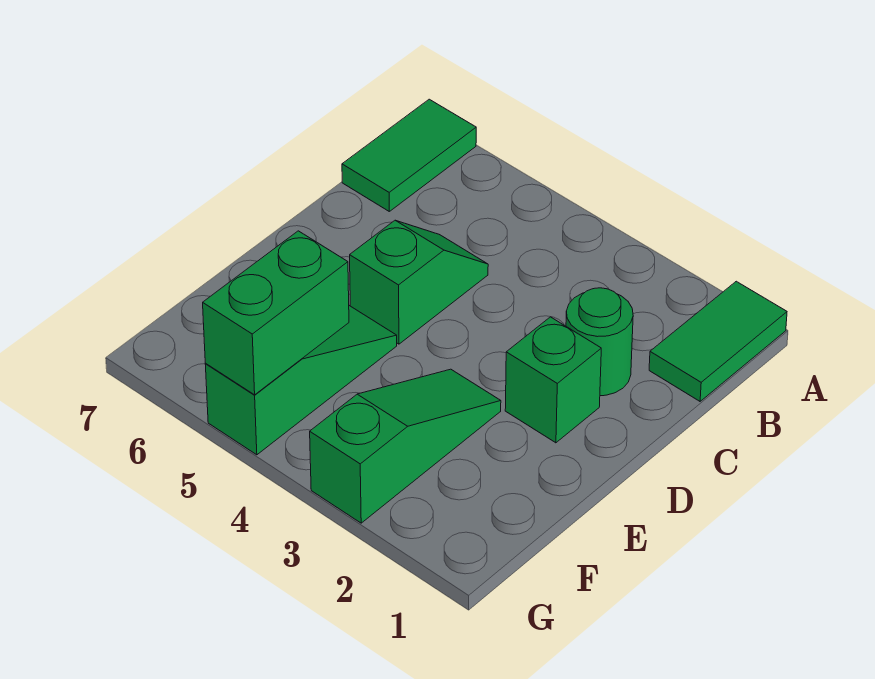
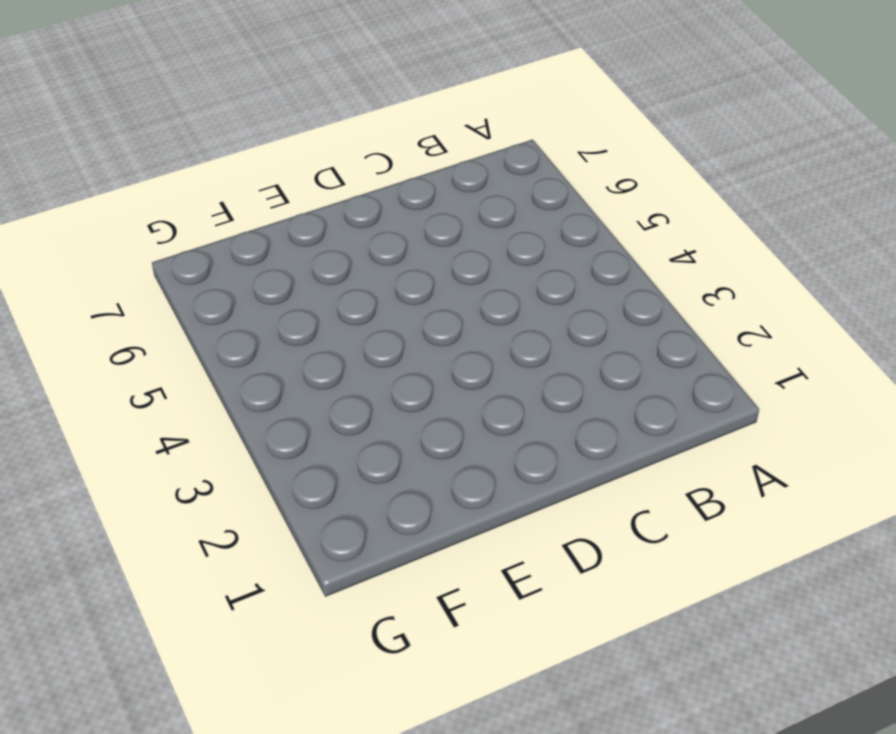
none -> green 1x2 tile [649,281,787,401]
none -> green 1x2 tile [342,99,476,211]

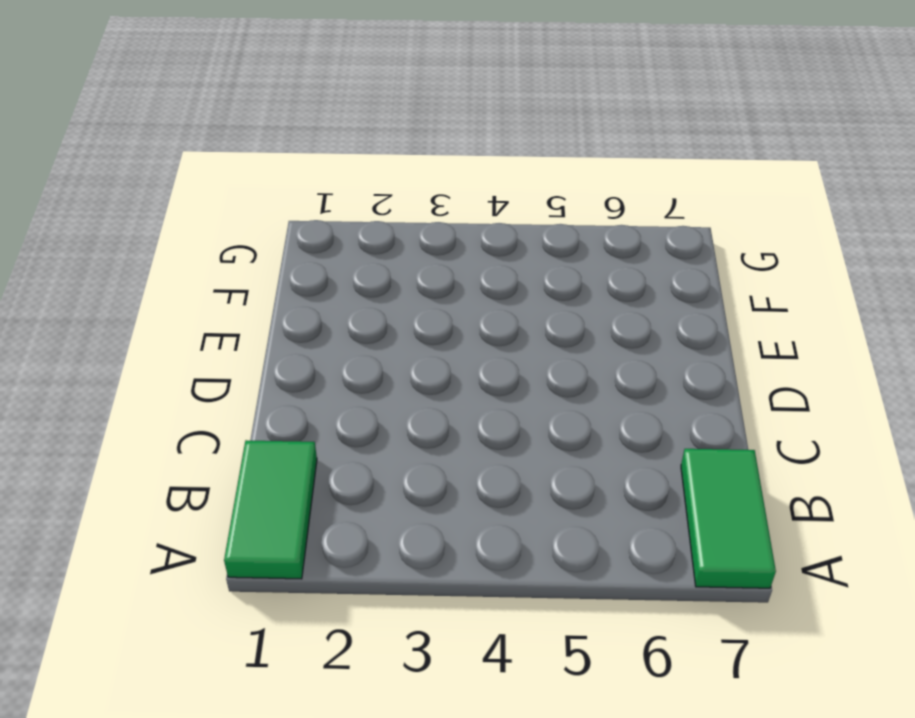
none -> green 1x1 round brick [566,288,633,396]
none -> green 1x2 slope [350,220,488,344]

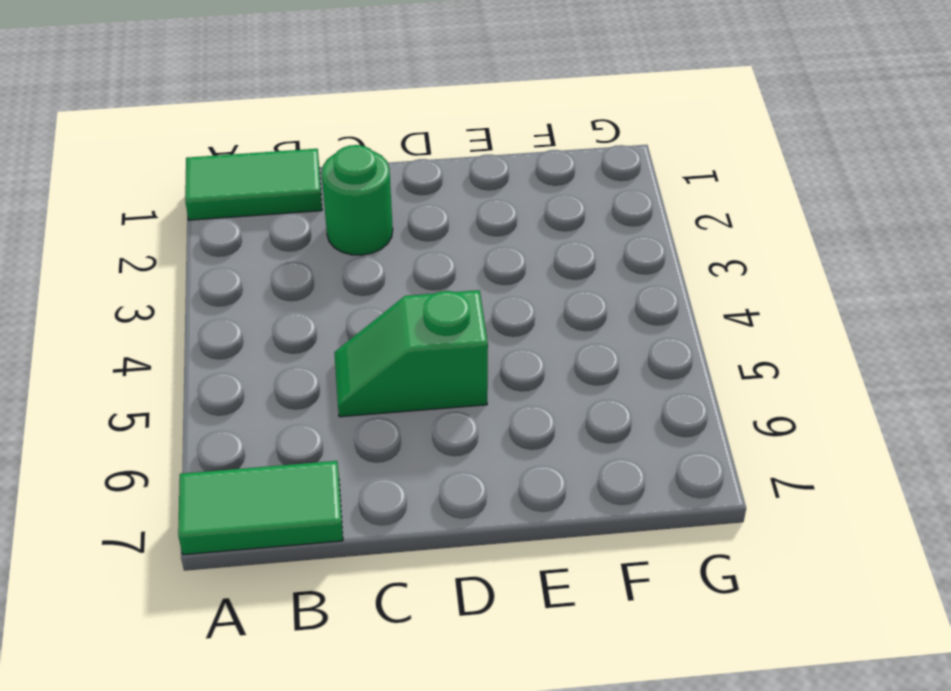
none -> green 1x1 brick [505,317,601,443]
none -> green 1x3 slope [310,369,501,523]

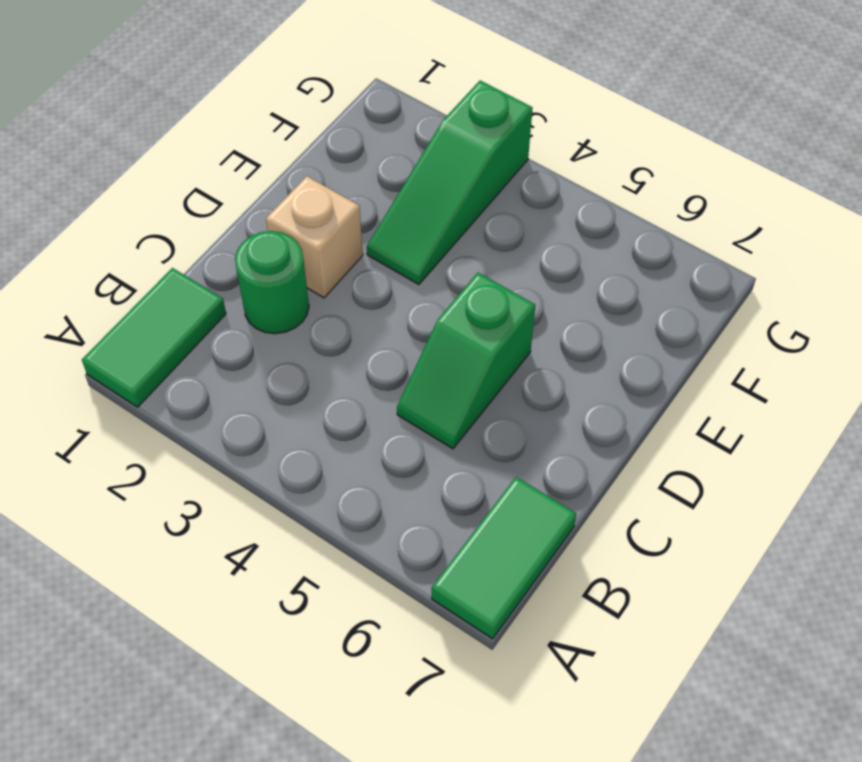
tan 1x1 brick [266,176,363,298] -> green 1x1 brick [505,317,601,443]
none -> green 1x3 slope [205,306,397,455]
none -> green 1x2 brick [203,231,349,395]

